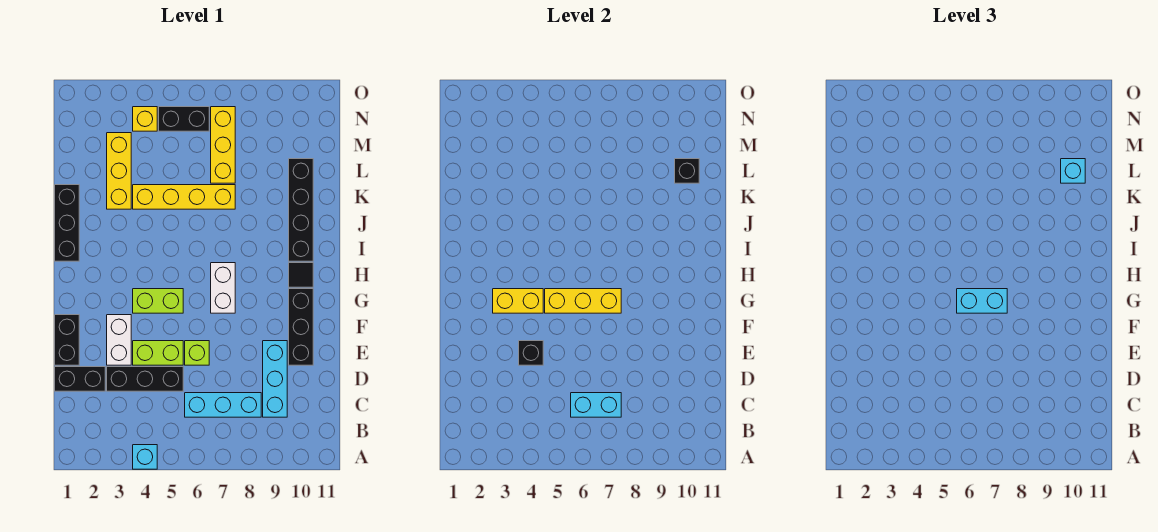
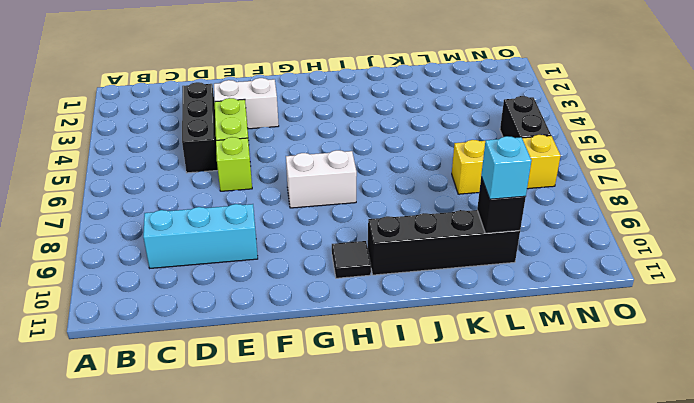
none -> cyan 1x1 brick [133,445,157,469]
none -> cyan 1x3 brick [185,393,261,417]
none -> black 1x2 brick [55,367,105,391]

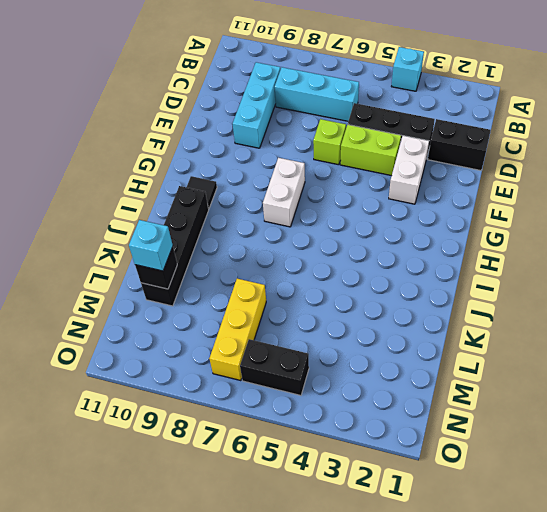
none -> black 1x2 brick [55,315,79,365]
none -> black 1x3 brick [289,289,313,365]
none -> lime 1x2 brick [133,289,183,313]

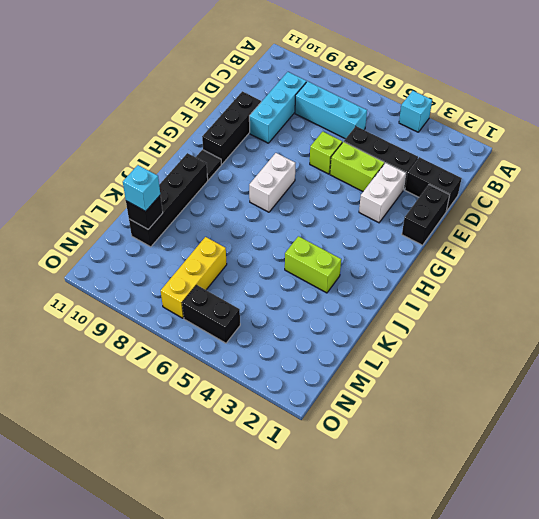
lime 1x2 brick [285,236,341,293] -> lime 1x2 brick moved to [133,289,183,313]
none -> black 1x3 brick [55,185,79,261]
none -> yellow 1x3 brick [107,133,131,209]
none -> yellow 1x4 brick [133,185,235,209]

